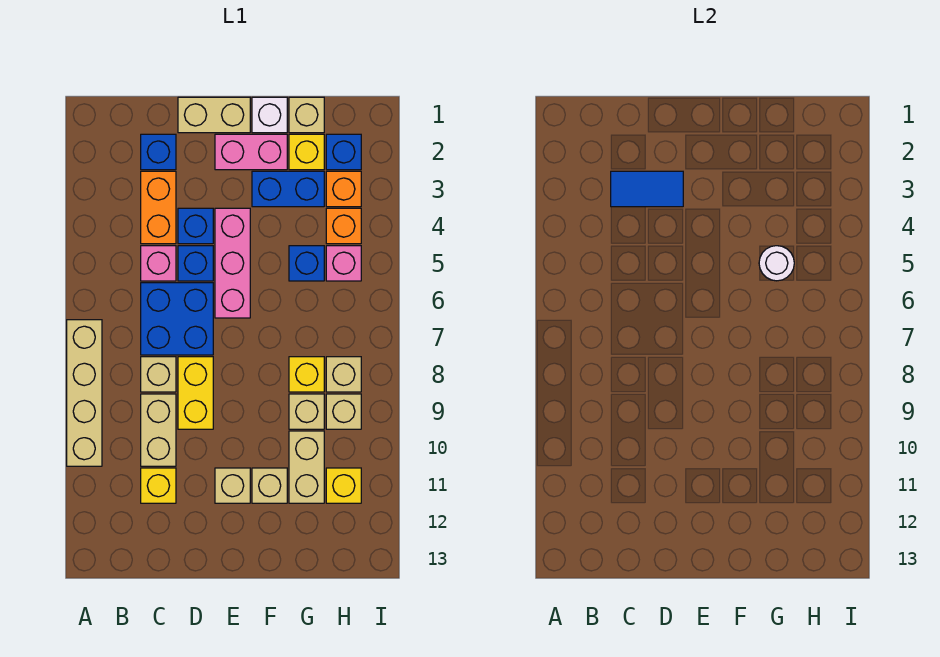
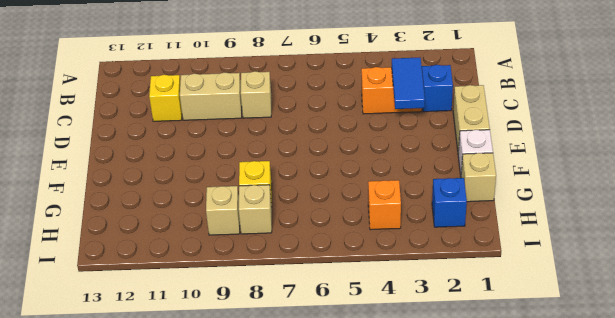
none -> tan 1x4 brick [67,320,102,466]
none -> pink 1x1 brick [141,246,176,281]
none -> blue 2x2 brick [141,283,213,355]
none -> blue 1x1 brick [178,208,213,244]

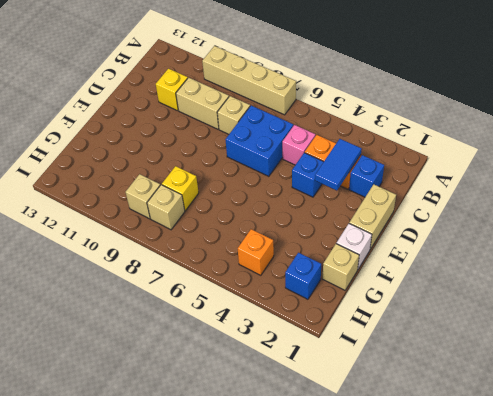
none -> blue 1x1 brick [178,246,213,281]
none -> yellow 1x2 brick [178,357,213,429]
none -> pink 1x2 brick [215,134,287,170]
none -> pink 1x3 brick [215,208,250,318]

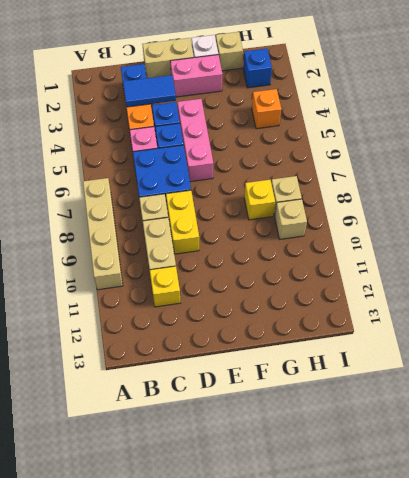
none -> tan 1x1 brick [215,468,250,503]
none -> blue 1x2 brick [252,171,324,207]
none -> tan 1x1 brick [252,468,287,503]
none -> yellow 1x1 brick [289,134,324,170]

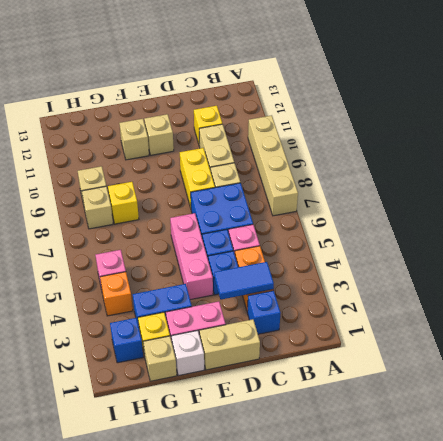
none -> blue 1x1 brick [289,246,324,281]
none -> tan 1x1 brick [289,394,324,429]
none -> tan 1x2 brick [289,431,324,503]
none -> orange 1x1 brick [326,171,361,207]

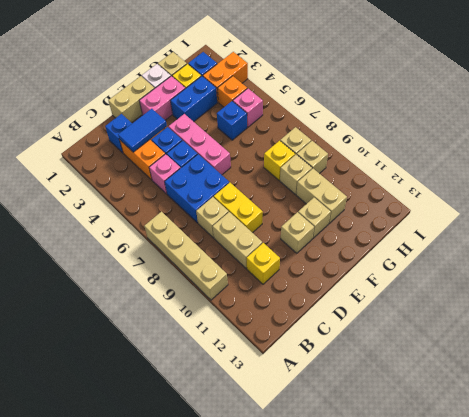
orange 1x2 brick [203,52,248,102] -> orange 1x1 brick [326,171,361,207]
none -> yellow 1x1 brick [326,468,361,503]
none -> white 1x1 round brick [759,246,794,281]

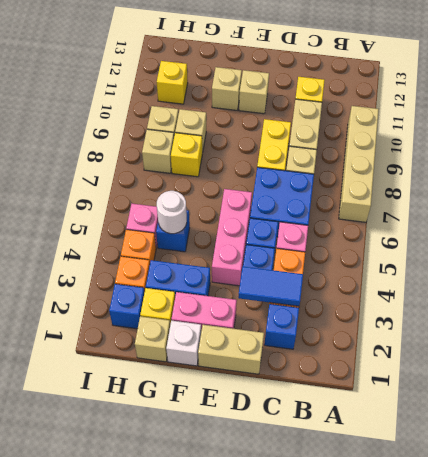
none -> tan 1x2 brick [289,431,324,503]

